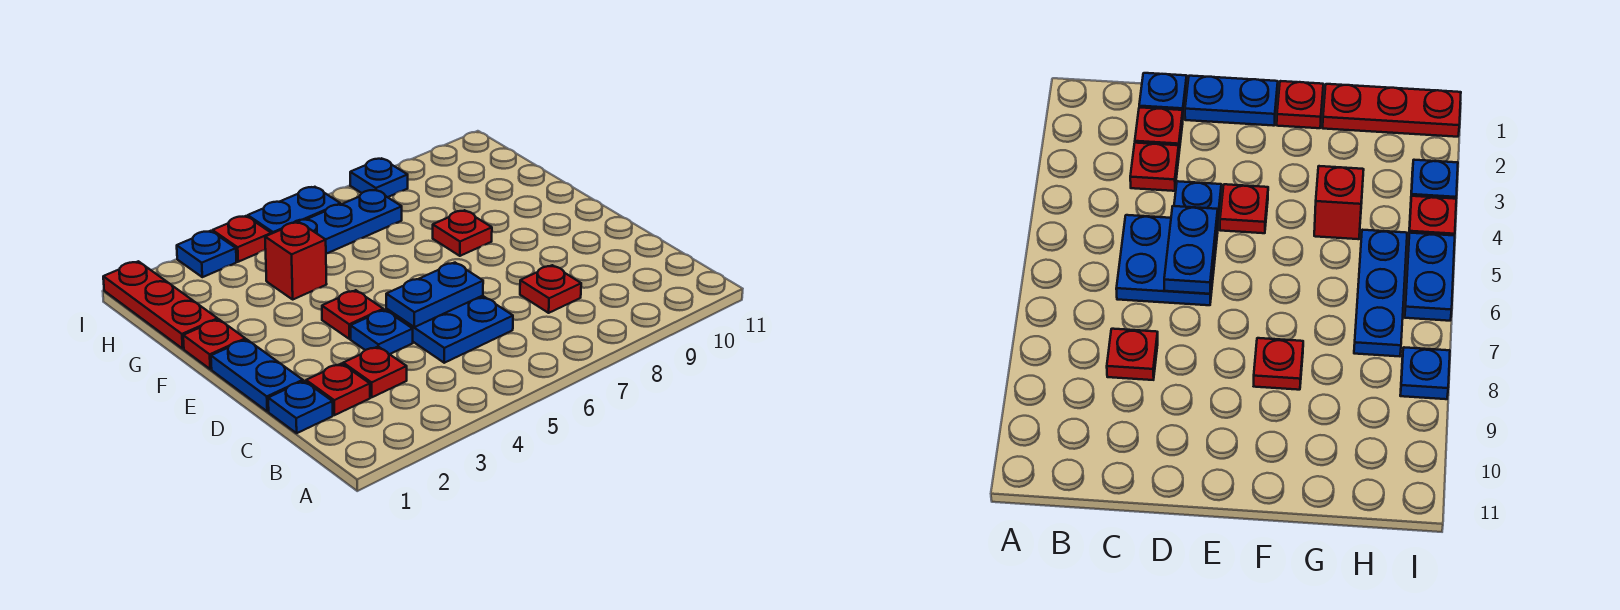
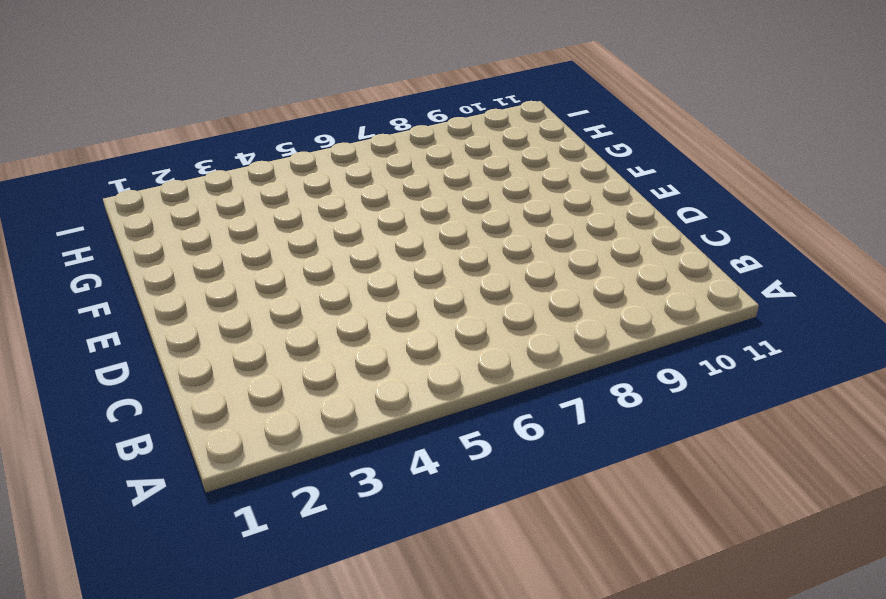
none -> blue 1x1 plate [268,381,333,433]
none -> red 1x1 plate [306,364,370,415]
none -> red 1x1 plate [343,347,407,397]

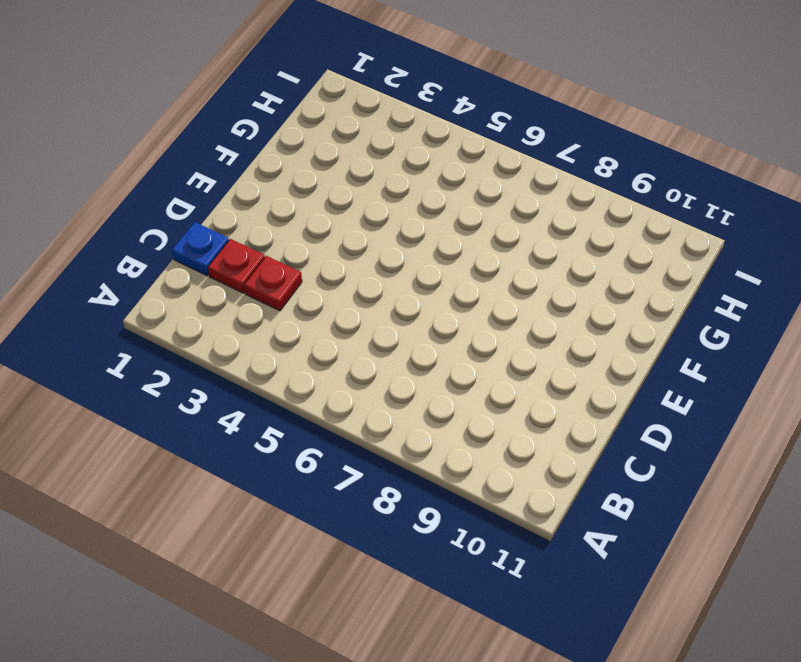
none -> blue 2x2 plate [386,296,513,363]
none -> red 1x1 plate [520,265,581,313]
none -> blue 1x2 plate [211,339,303,411]

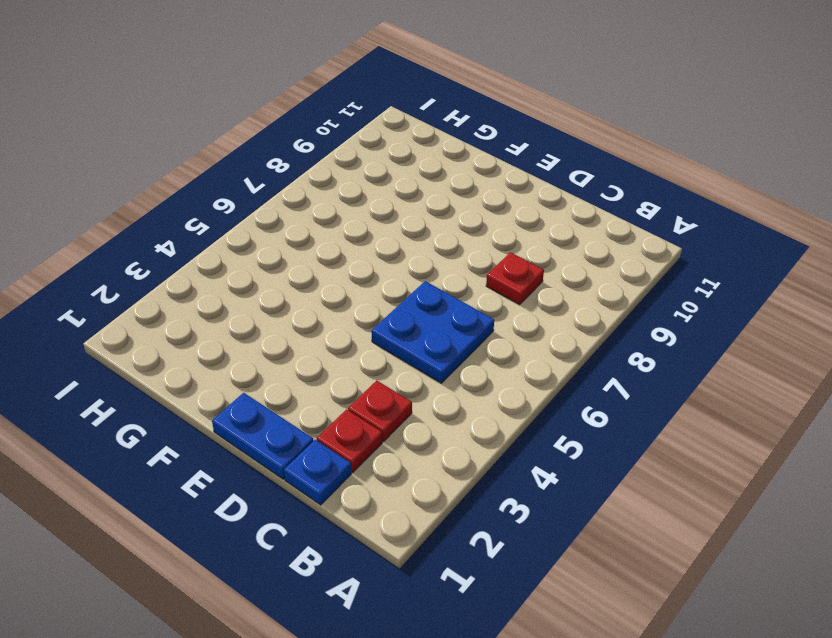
none -> blue 1x1 plate [351,310,413,354]
none -> red 1x1 plate [322,290,383,339]
none -> red 1x1 plate [183,319,245,369]

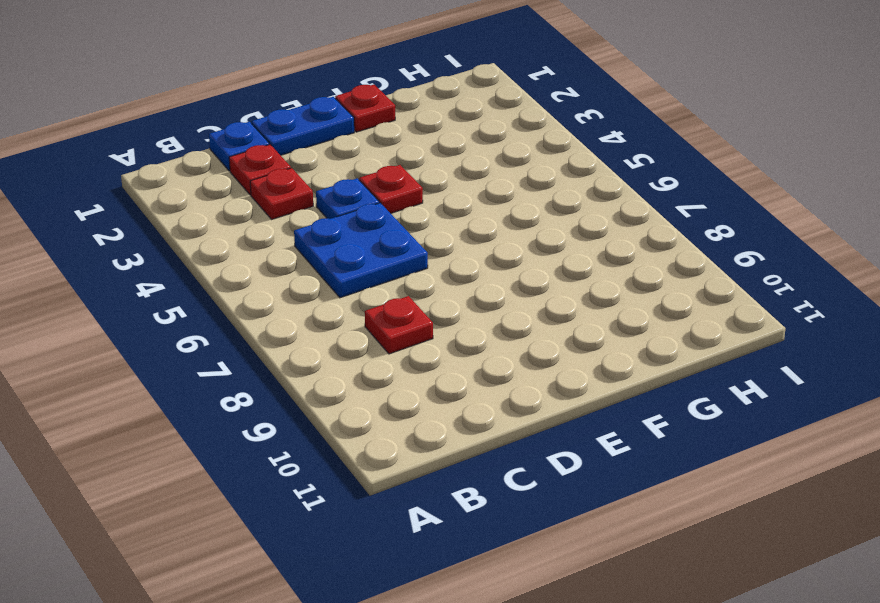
none -> red 1x1 plate [433,210,492,256]
none -> red 1x3 plate [103,261,218,349]
none -> red 1x1 brick [265,222,327,299]

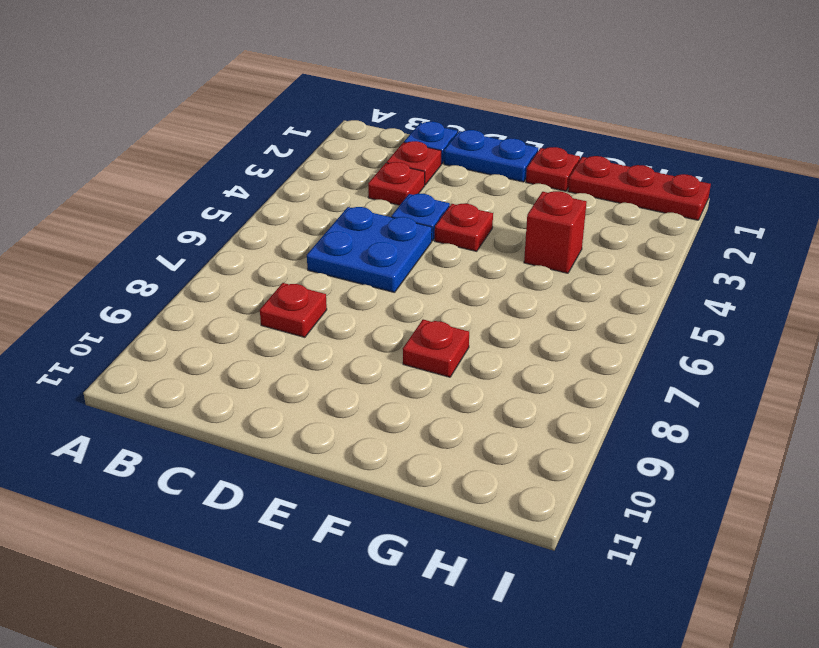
none -> blue 1x3 plate [293,190,402,254]
none -> blue 1x1 plate [177,231,236,277]
none -> red 1x1 plate [212,216,271,262]

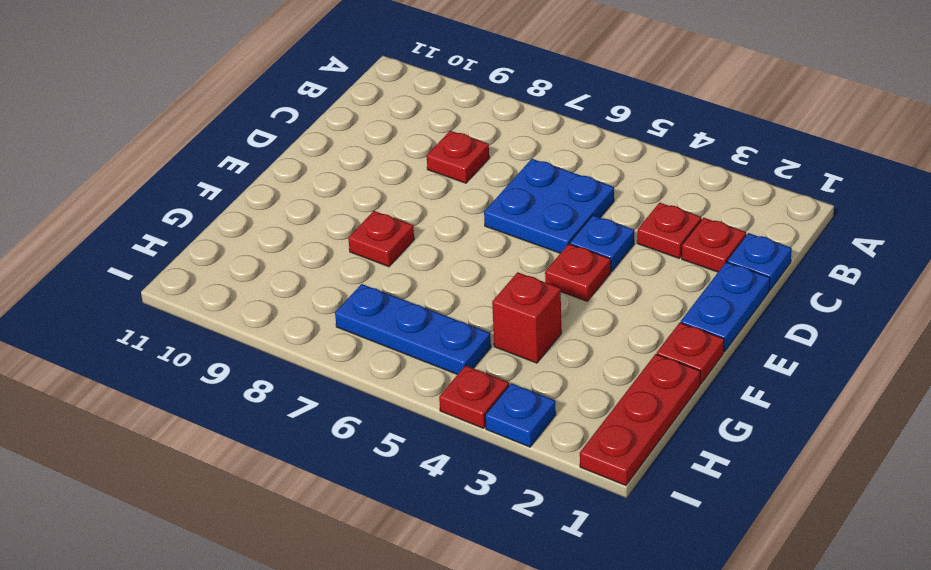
none -> blue 1x2 plate [248,187,341,234]
none -> blue 1x1 plate [350,158,408,197]
none -> blue 1x2 plate [386,263,483,327]

